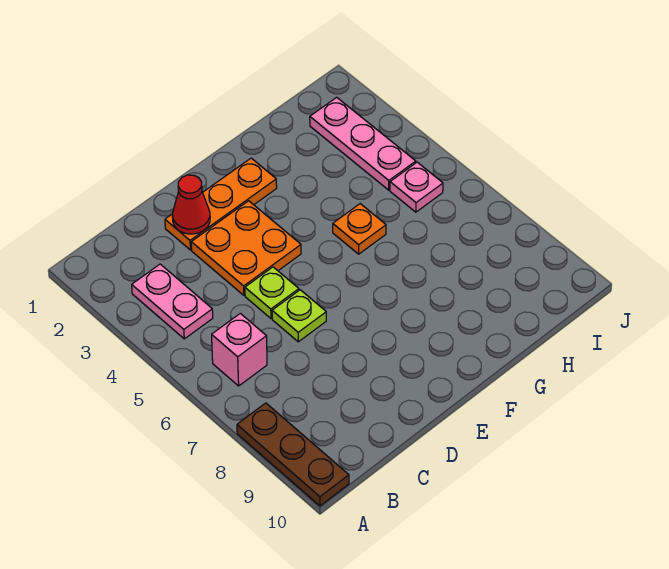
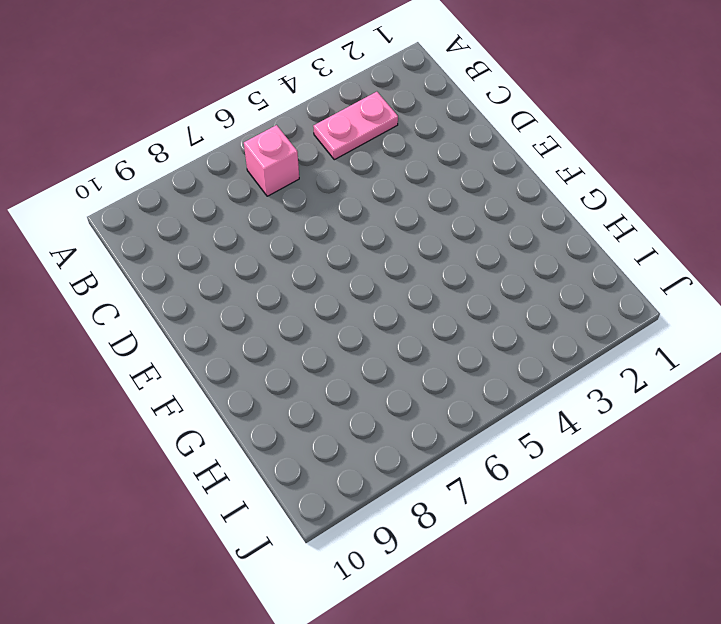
none -> brown 1x3 plate [237,403,349,506]
none -> orange 1x3 plate [165,158,277,250]

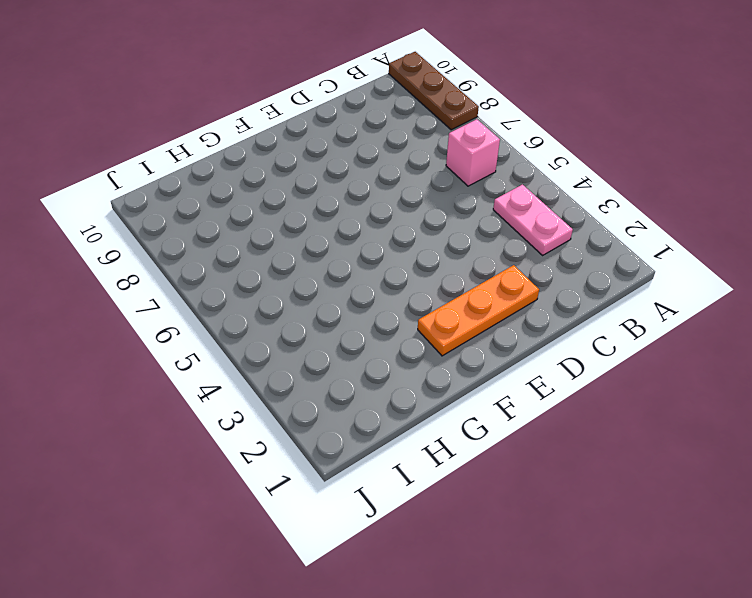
none -> orange 2x2 plate [191,201,301,295]
none -> lime 1x1 plate [245,267,299,318]

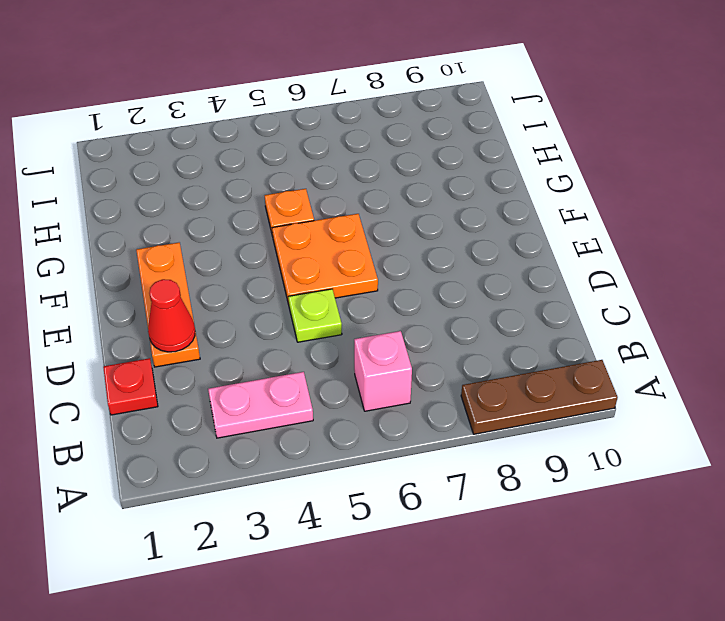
red 1x1 plate [103,358,158,415] -> none
orange 2x2 plate [272,214,378,304] -> orange 2x2 plate moved to [191,201,301,295]
none -> lime 1x1 plate [272,290,326,342]
none -> pink 1x3 plate [310,97,416,190]

